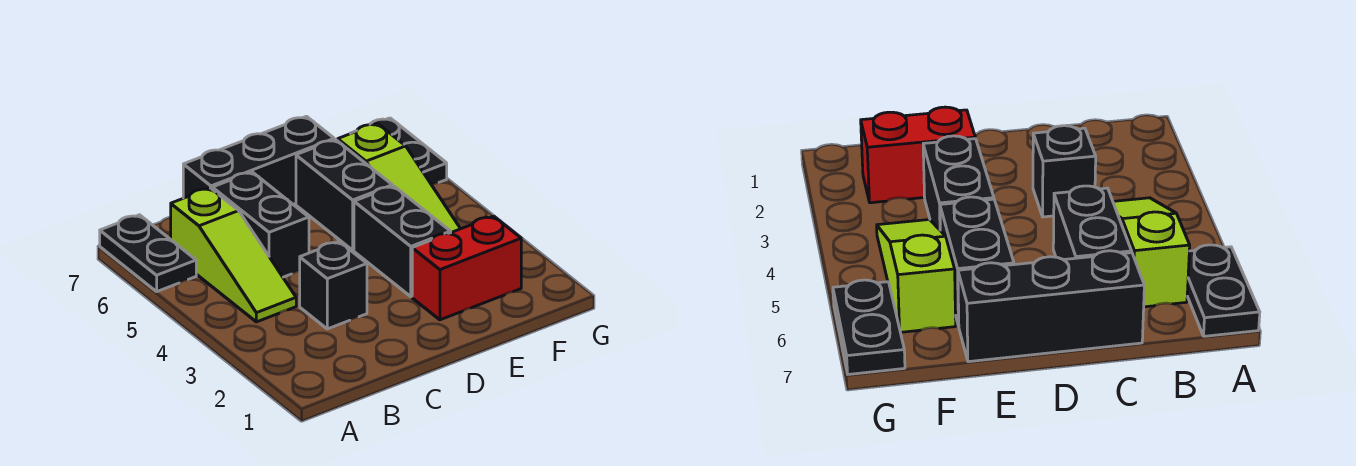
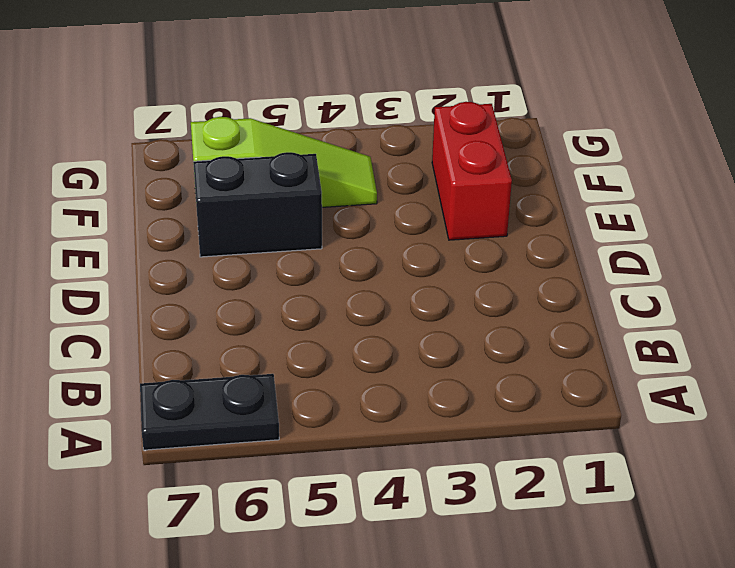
none -> lime 1x3 slope [171,188,296,322]
none -> black 1x1 brick [300,242,367,329]

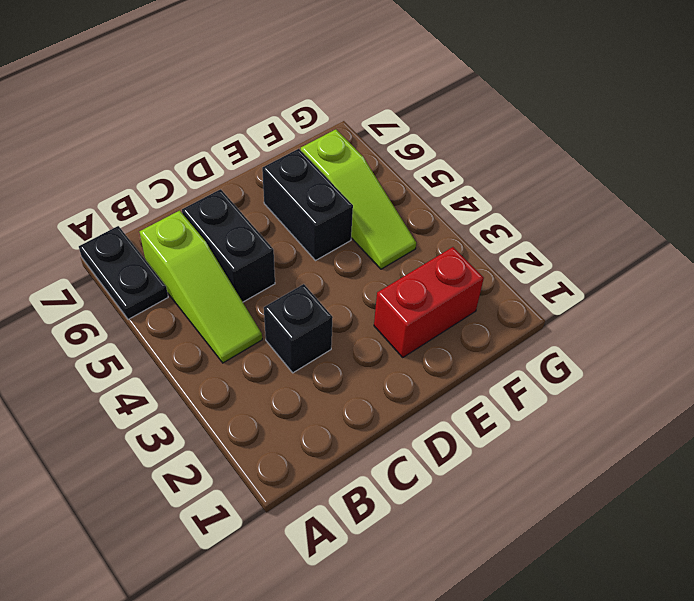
none -> black 1x3 brick [183,116,334,205]
none -> black 1x2 brick [354,186,451,297]

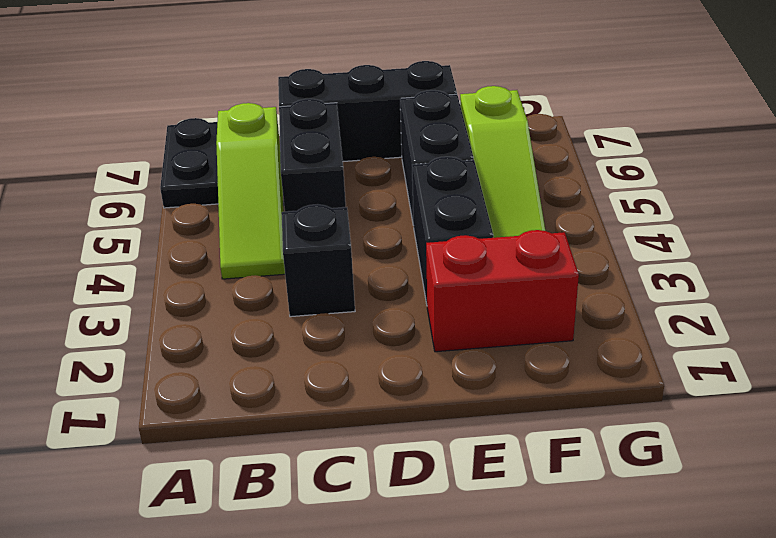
none -> black 1x2 plate [350,118,447,185]

